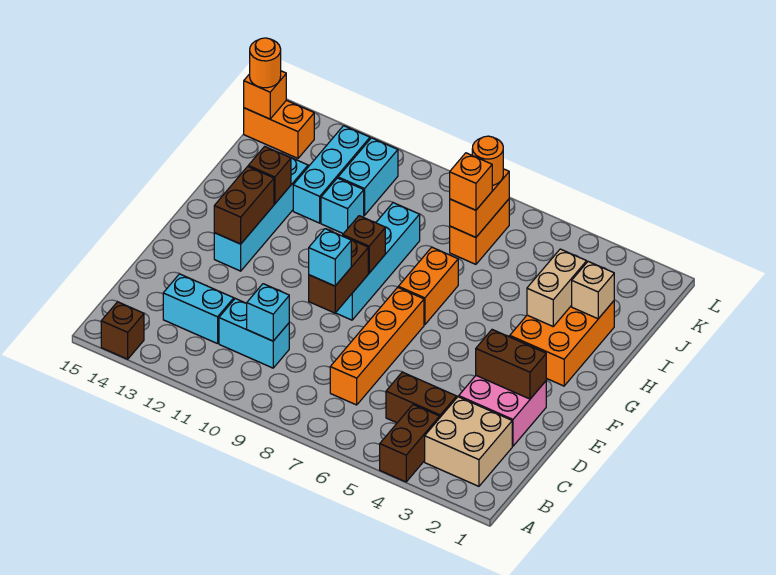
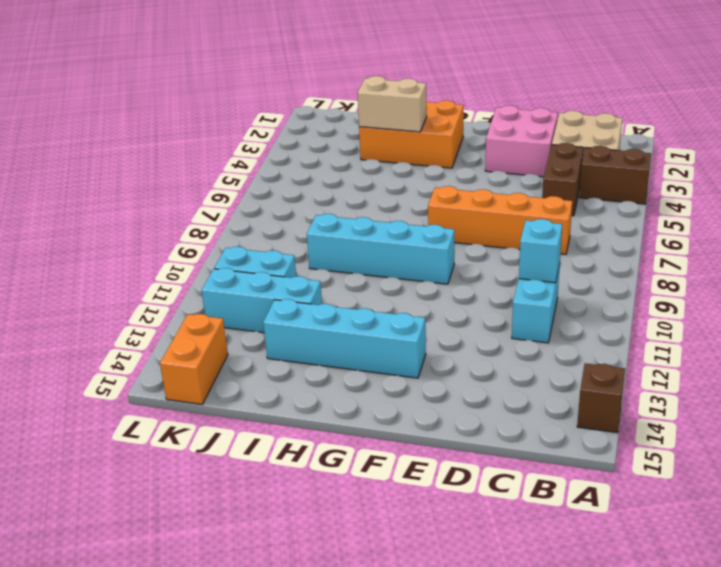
none -> cyan 1x2 brick [163,274,234,344]
none -> orange 1x2 brick [398,247,458,325]
none -> cyan 1x1 brick [321,178,364,234]
none -> orange 1x2 brick [450,199,509,264]

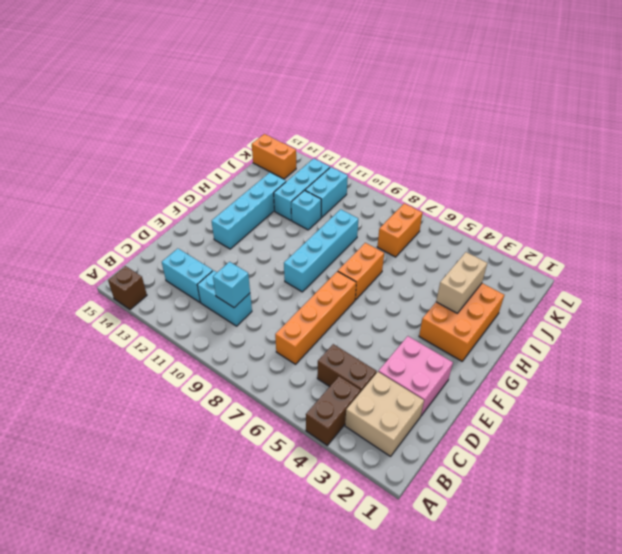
none -> brown 1x2 brick [476,330,546,399]
none -> brown 1x2 brick [309,236,368,313]
none -> brown 1x2 brick [214,167,274,244]
none -> brown 1x1 brick [343,216,385,273]

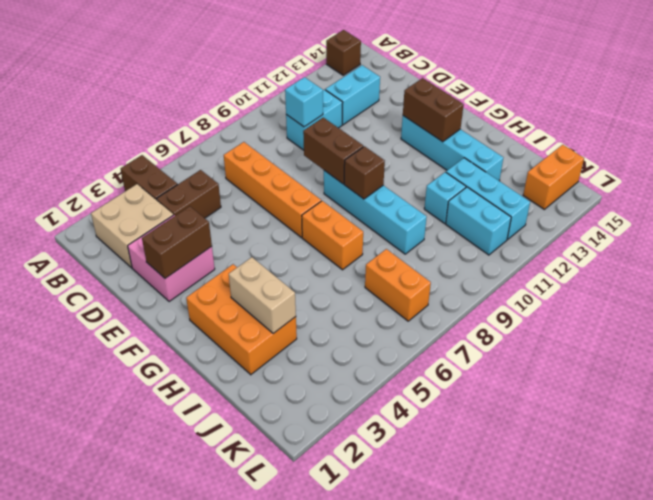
none -> brown 1x1 brick [248,146,291,204]
none -> tan 1x1 brick [572,262,614,319]
none -> orange 1x2 brick [450,169,509,237]
none -> orange 1x1 brick [244,71,286,119]

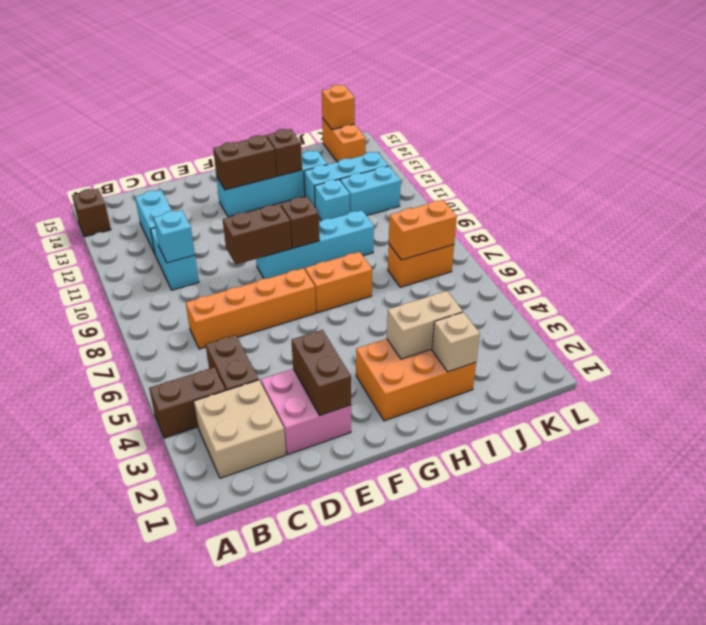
none -> cyan 1x1 brick [309,229,351,286]
none -> orange 1x1 brick [450,153,492,210]
none -> orange 1x1 round brick [472,136,503,185]
none -> orange 1x1 round brick [250,38,281,88]

